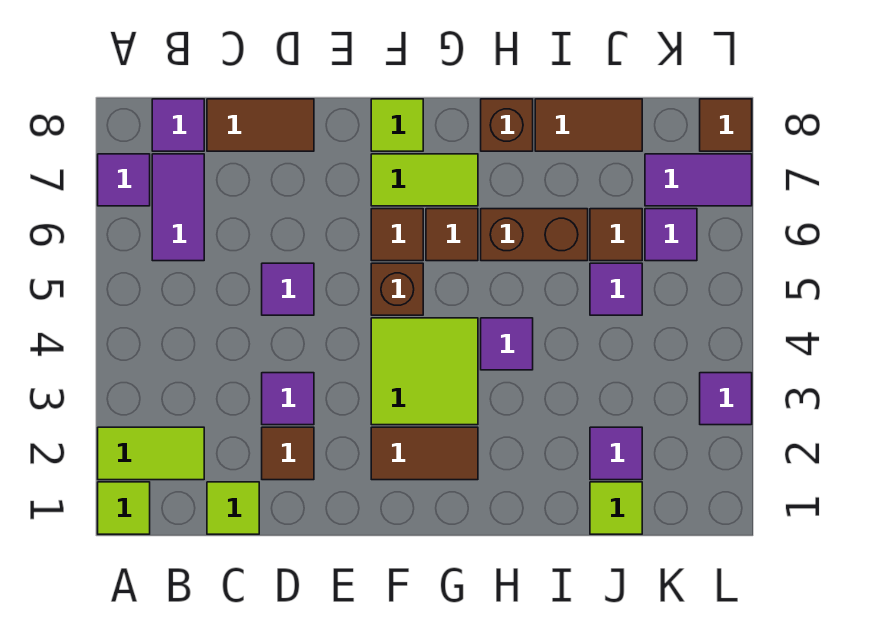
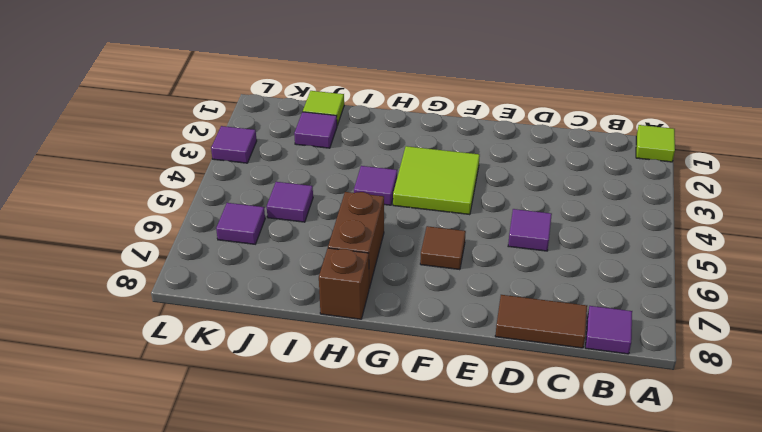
brown 1x2 brick [328,192,384,288] -> brown 1x2 brick turned to [481,209,588,261]
none -> lime 1x2 tile [98,427,204,480]
none -> purple 1x1 tile [98,154,150,206]
none -> purple 1x2 tile [152,154,204,261]

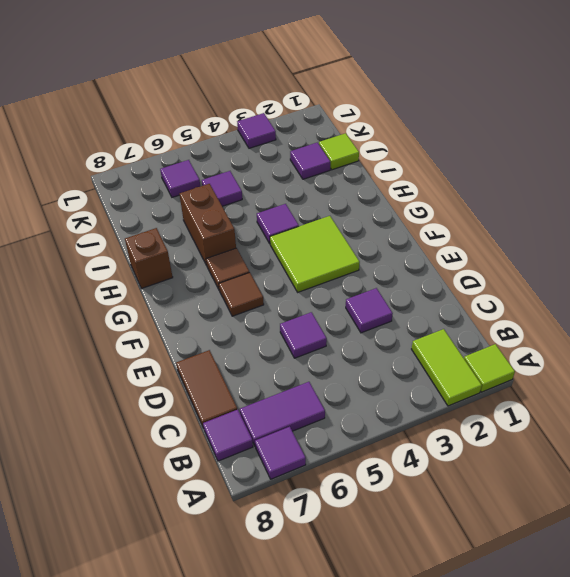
none -> lime 1x1 tile [207,482,259,534]
none -> brown 1x1 tile [262,427,314,480]
none -> brown 1x2 tile [371,427,478,480]

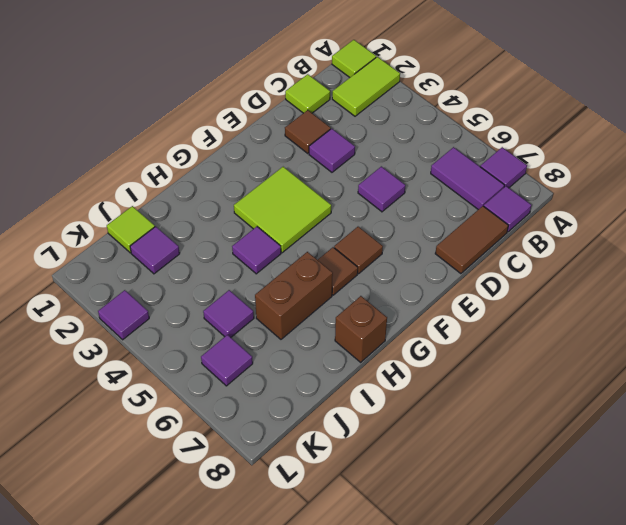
none -> brown 1x2 tile [371,427,478,480]
none -> brown 1x1 brick [371,263,423,315]
none -> lime 1x2 tile [371,154,478,206]

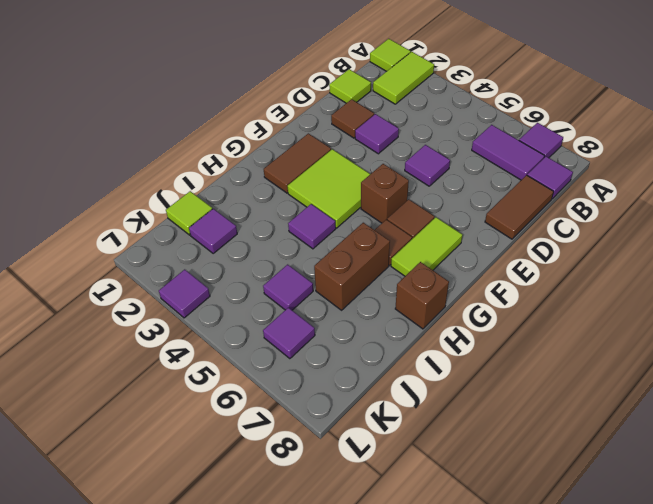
none -> lime 1x1 tile [371,99,423,151]
none -> brown 1x2 tile [535,99,642,151]
none -> brown 1x1 tile [590,209,642,261]

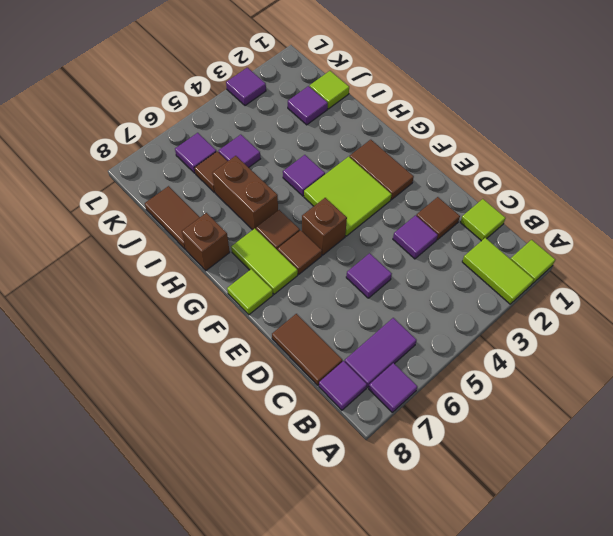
none -> purple 1x2 tile [645,154,752,206]
none -> brown 1x1 tile [700,99,752,151]

